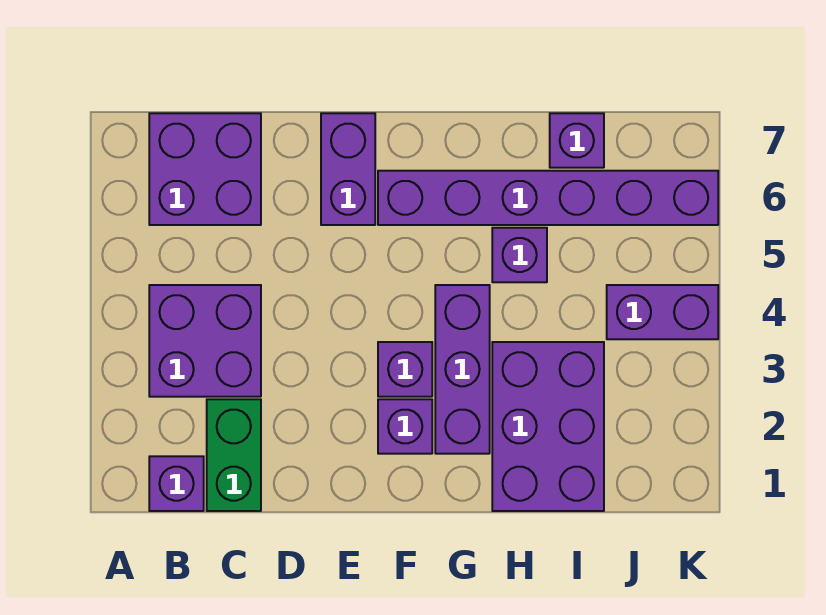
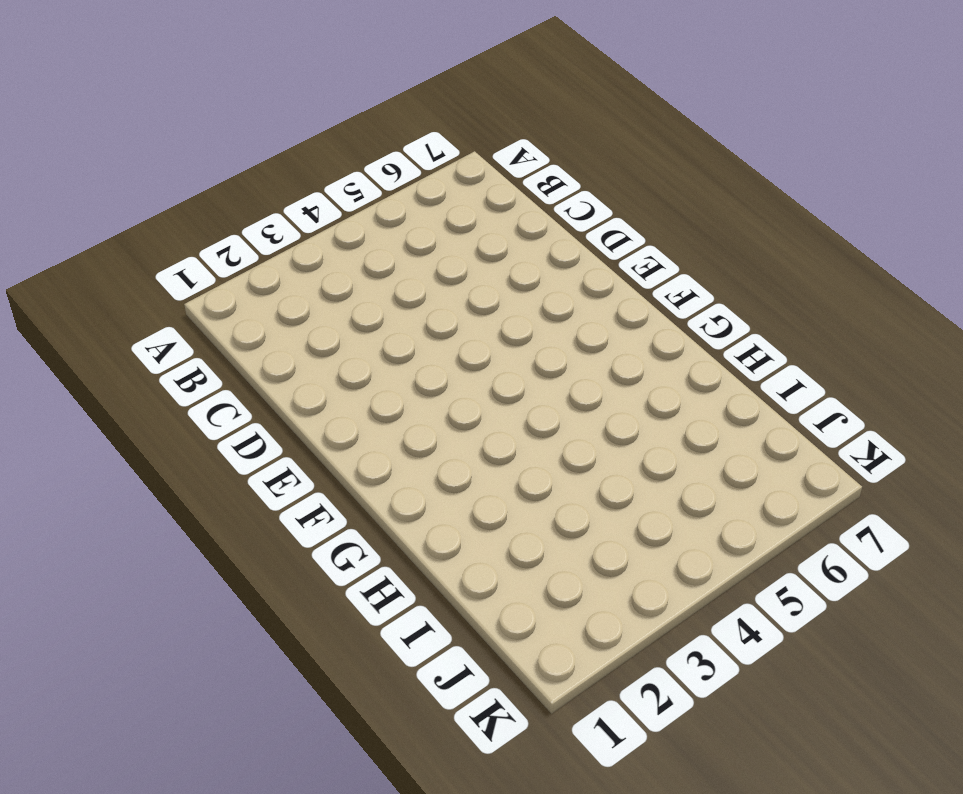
none -> purple 1x1 brick [149,456,204,511]
none -> purple 2x2 brick [149,285,261,397]
none -> purple 2x2 brick [149,113,261,225]

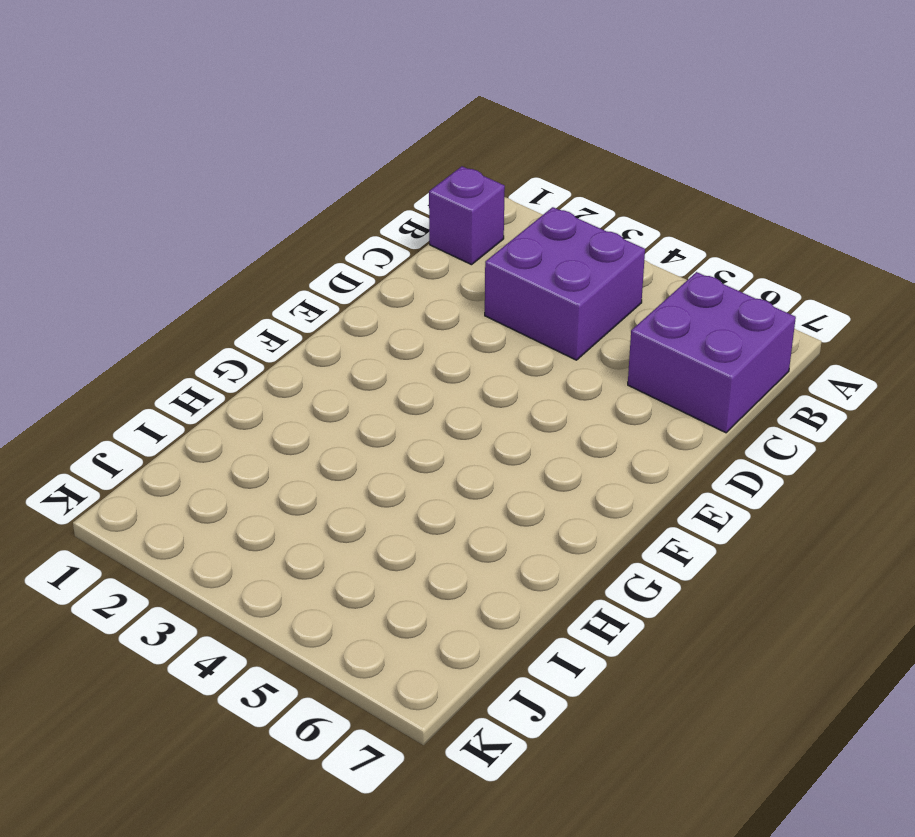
none -> green 1x2 brick [207,399,261,511]
none -> purple 1x2 brick [321,113,375,225]
none -> purple 1x1 brick [378,399,432,454]

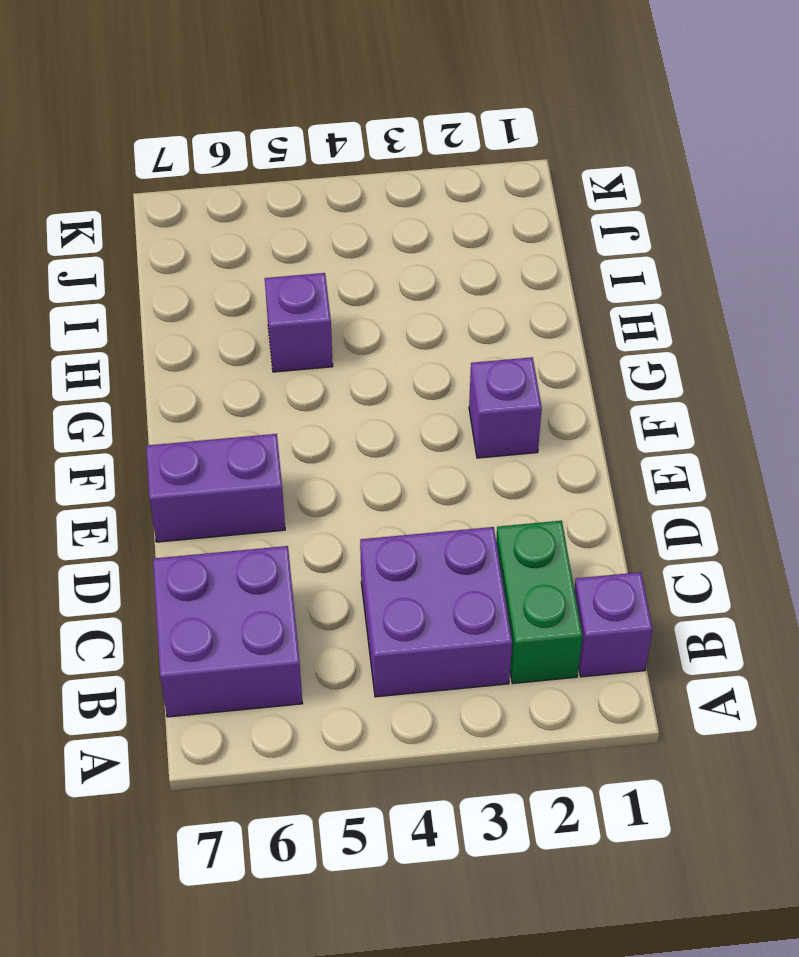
green 1x2 brick [496,521,582,683] -> green 1x2 brick turned to [207,399,261,511]
none -> purple 1x1 brick [378,342,432,397]
none -> purple 1x6 brick [378,171,718,225]
none -> purple 1x3 brick [435,285,490,454]

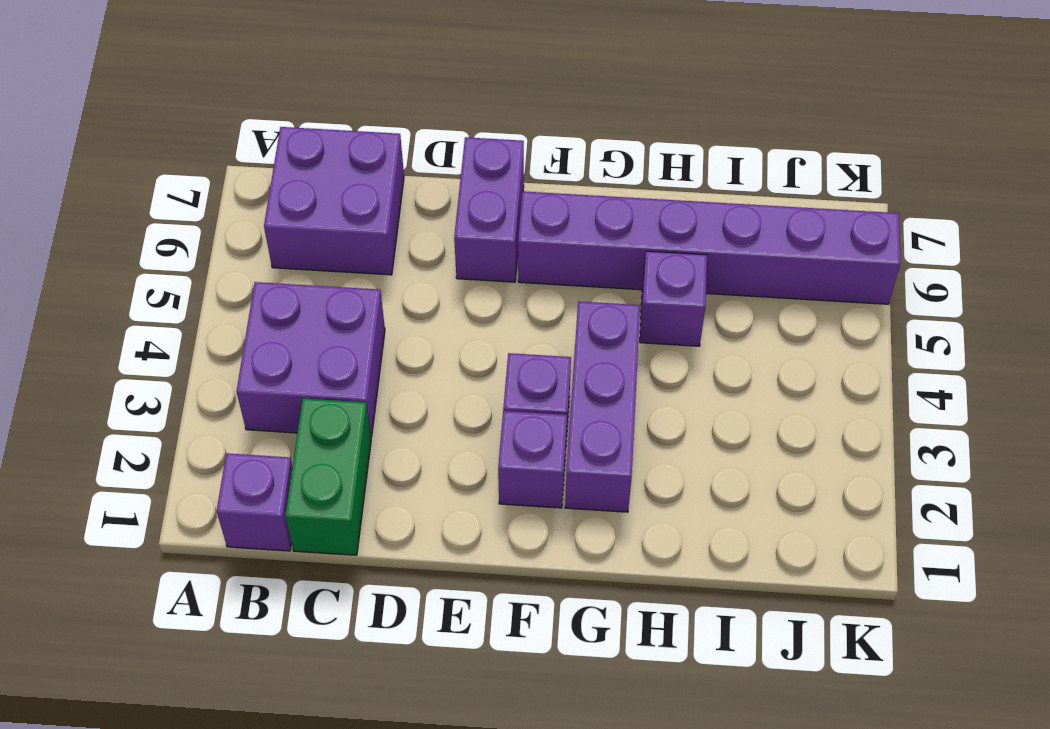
none -> purple 2x3 brick [492,342,604,511]
none -> purple 1x1 brick [550,113,604,168]
none -> purple 1x2 brick [607,285,718,339]

